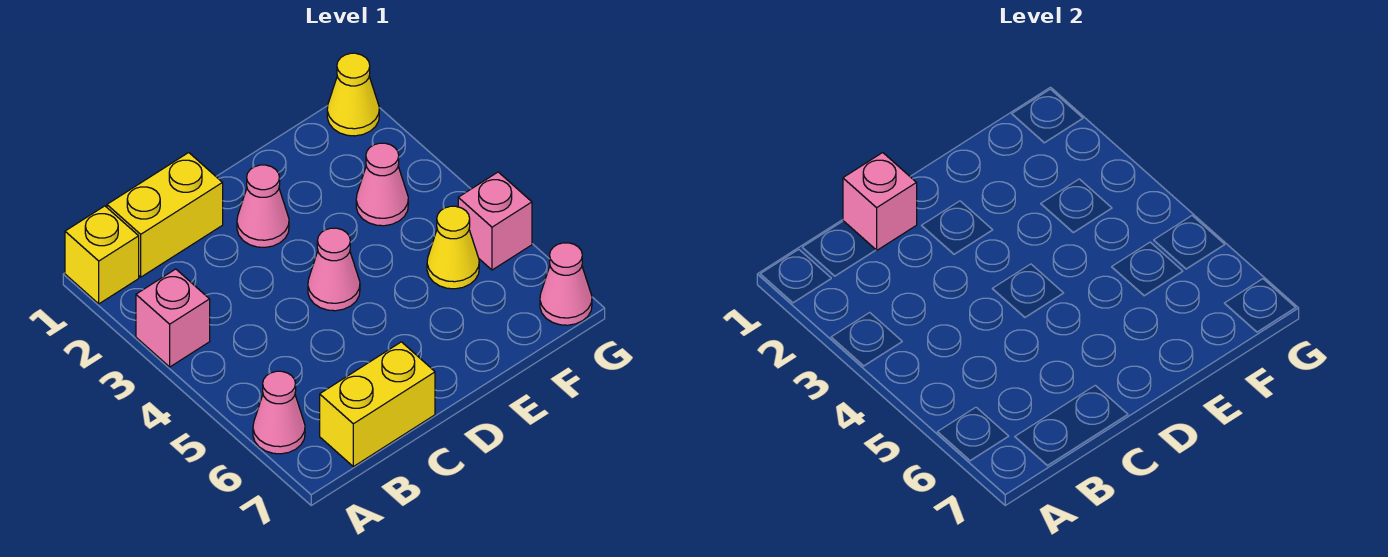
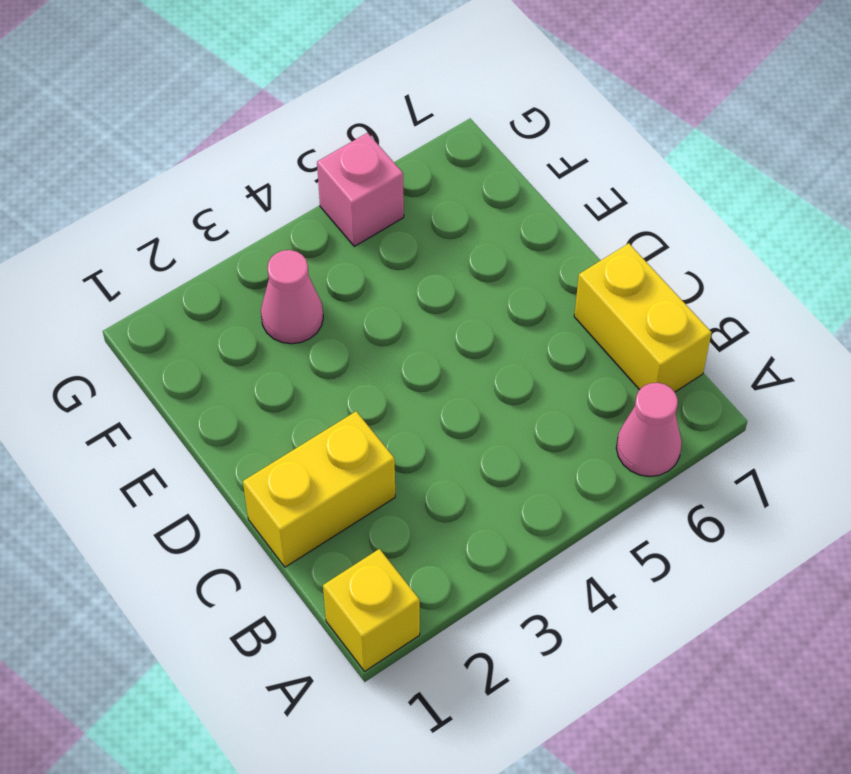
yellow 1x2 brick [243,411,395,567] -> yellow 1x2 brick turned to [107,153,223,277]
none -> pink 1x1 brick [136,269,210,367]
none -> pink 1x1 cone [237,165,289,247]
none -> pink 1x1 cone [308,228,360,311]

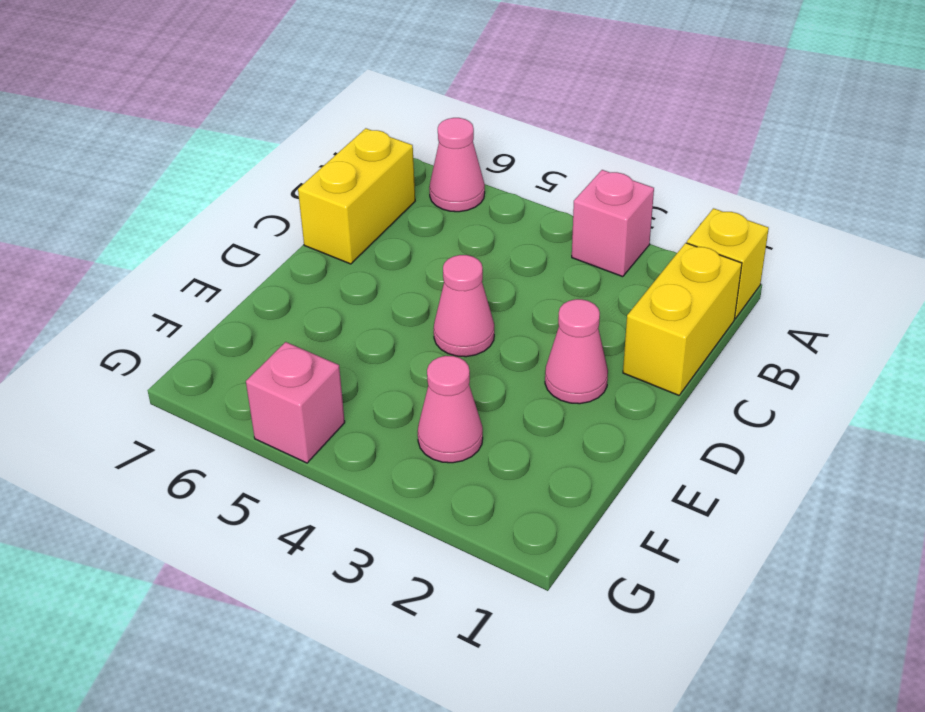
none -> yellow 1x1 cone [427,206,479,289]
none -> yellow 1x1 cone [327,53,379,136]
none -> pink 1x1 cone [540,243,592,325]

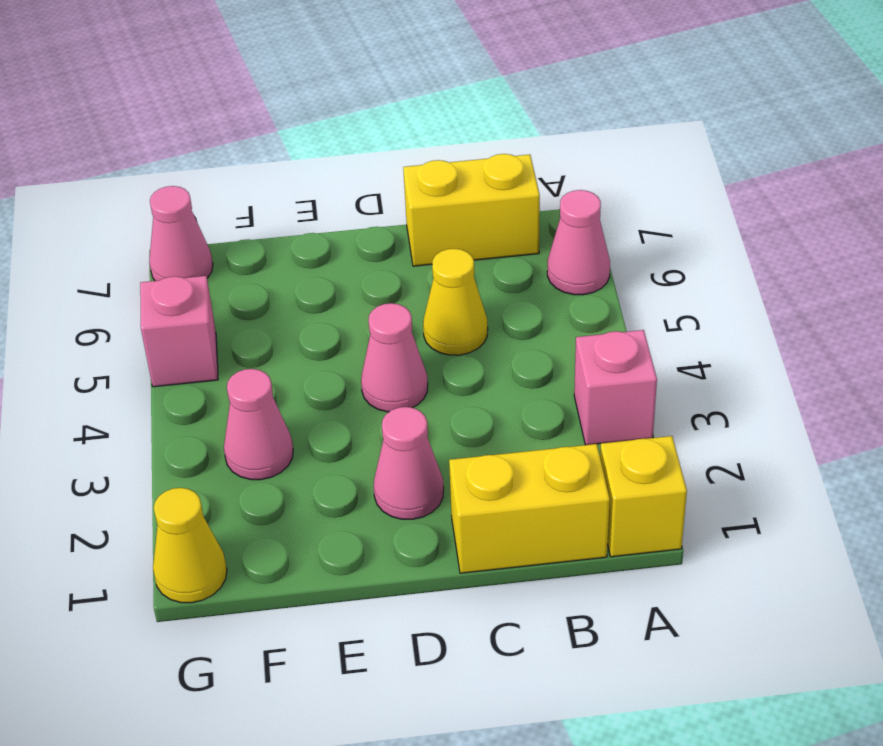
yellow 1x1 cone [423,249,488,355] -> yellow 1x1 cone moved to [427,206,479,289]
none -> pink 1x1 brick [843,153,917,250]

